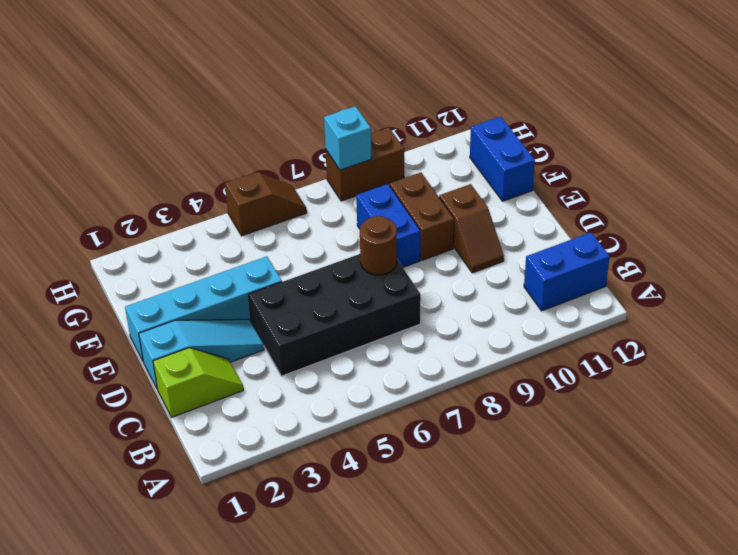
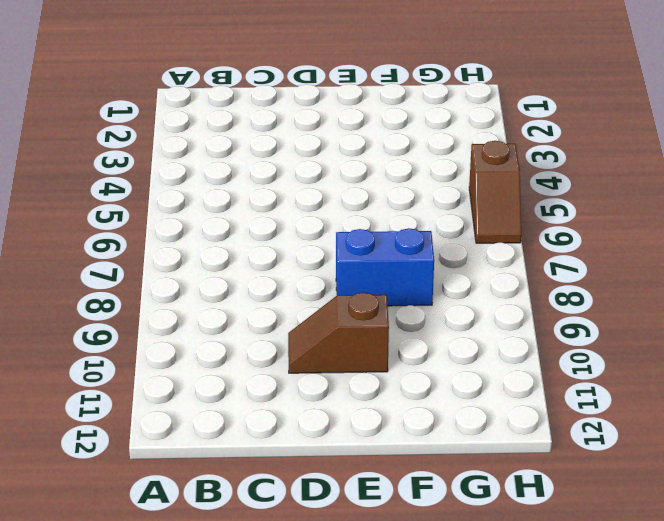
none -> blue 1x2 brick [524,232,610,311]
none -> lime 1x2 slope [153,348,243,417]
none -> black 2x4 brick [249,254,421,376]

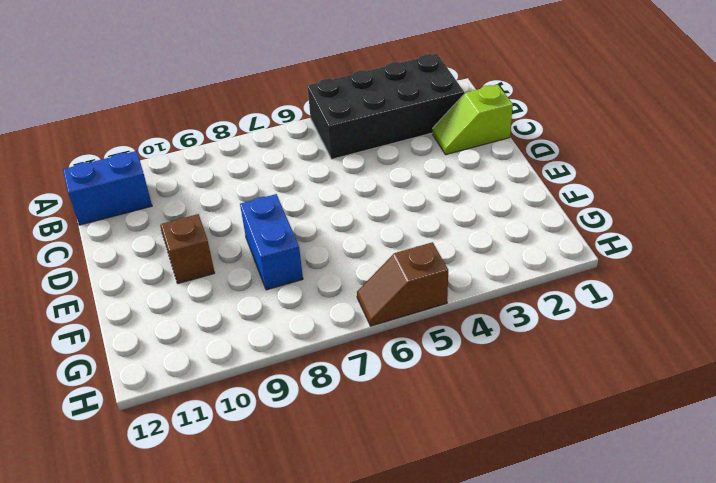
black 2x4 brick [307,54,464,159] -> black 2x4 brick moved to [249,254,421,376]
none -> cyan 1x3 slope [139,319,264,388]
none -> cyan 1x4 brick [125,256,282,361]
none -> brown 1x2 brick [390,173,454,260]

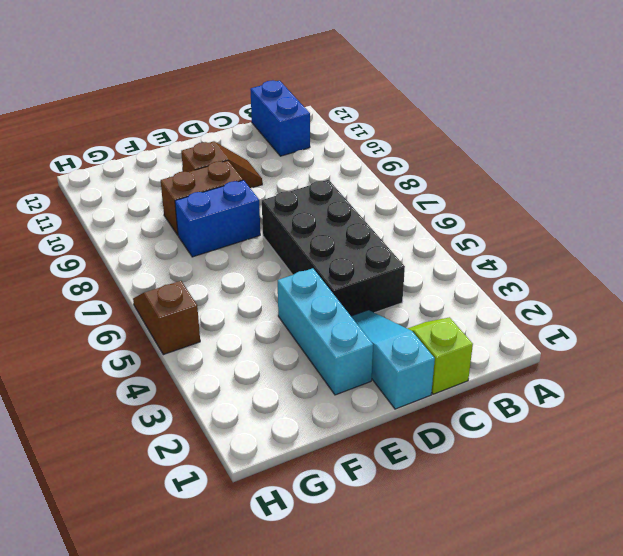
cyan 1x3 brick [278,268,373,395] -> cyan 1x4 brick [125,256,282,361]
none -> blue 1x2 brick [470,117,535,201]
none -> brown 1x2 brick [326,127,404,201]
none -> brown 1x1 round brick [360,216,397,275]

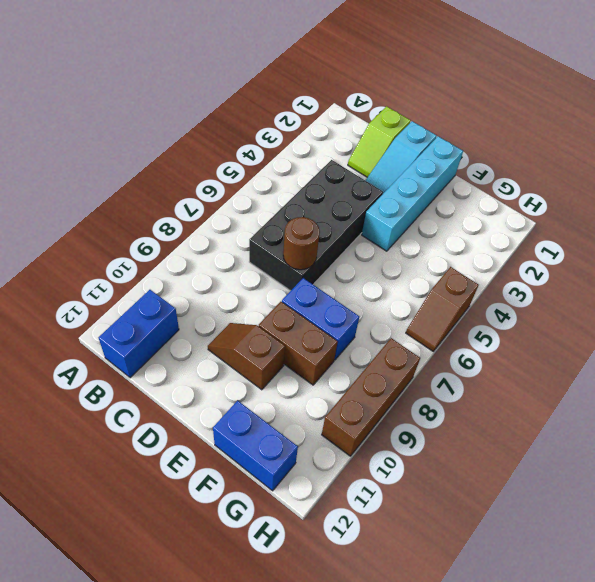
brown 1x3 brick [322,338,420,456] -> brown 1x2 brick [326,127,404,201]
none -> cyan 1x1 brick [324,106,371,170]

